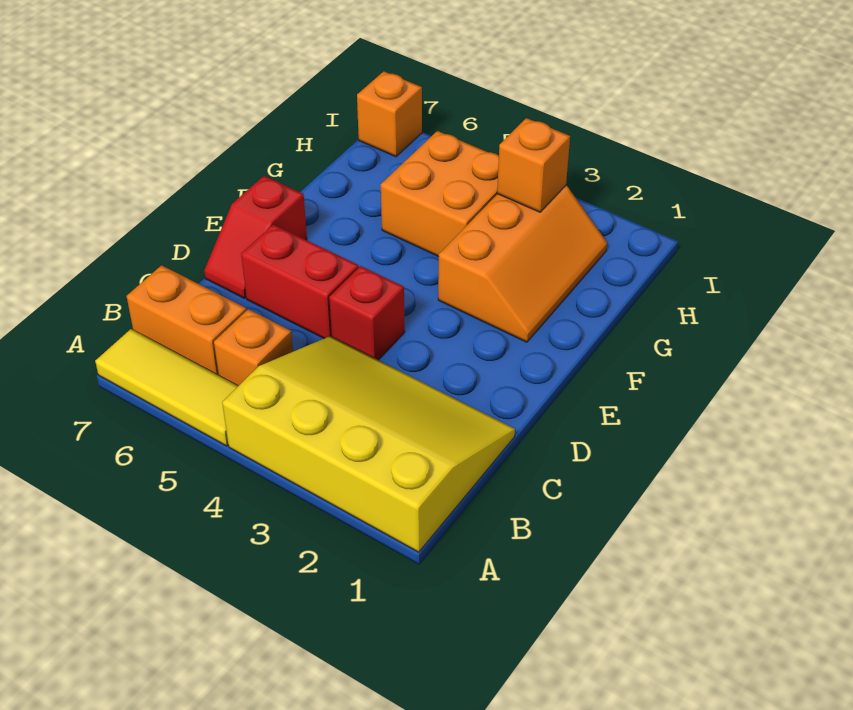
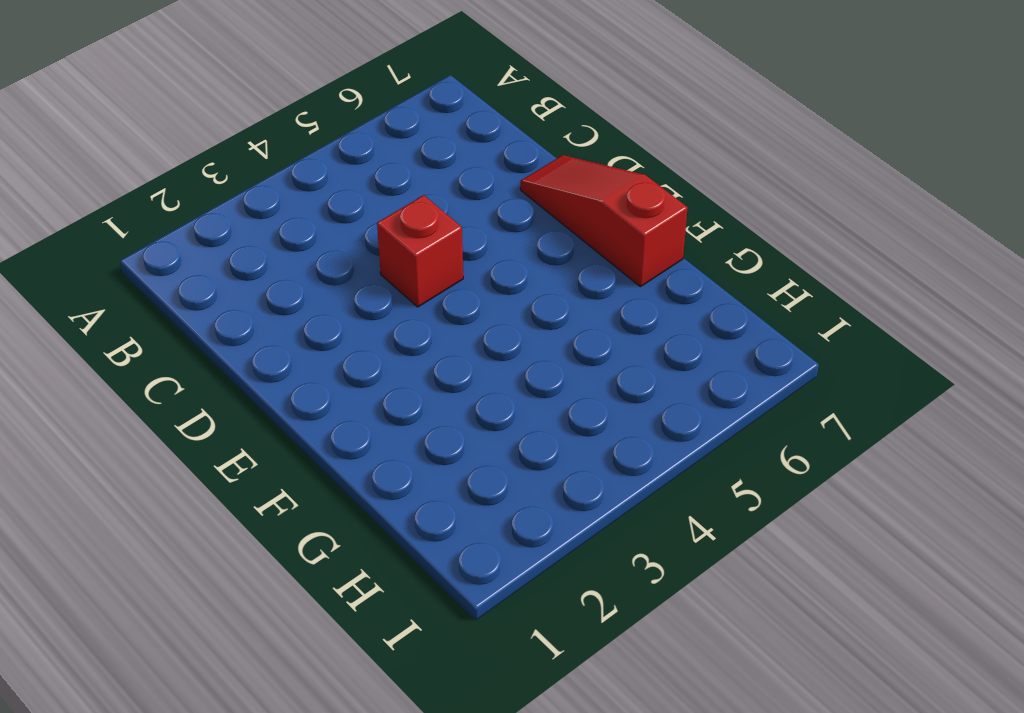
red 1x3 slope [520,155,688,287] -> red 1x2 slope [204,176,307,298]
none -> yellow 3x4 slope [222,336,515,552]
none -> yellow 1x3 tile [95,329,238,446]

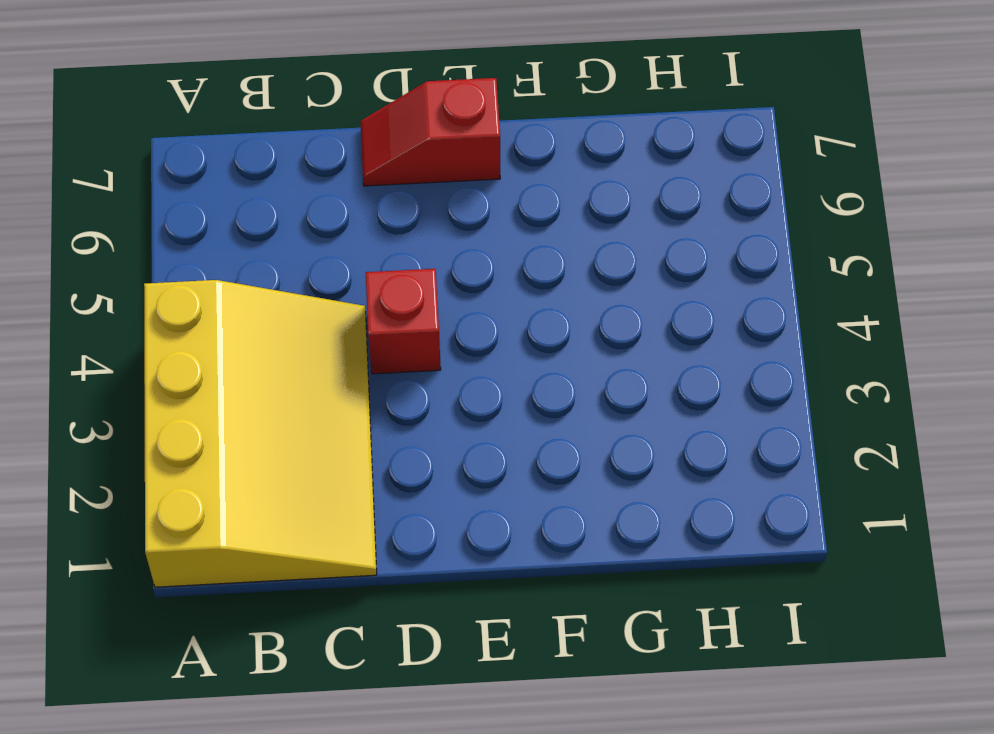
none -> yellow 1x3 tile [95,329,238,446]
none -> orange 1x1 brick [214,309,293,386]

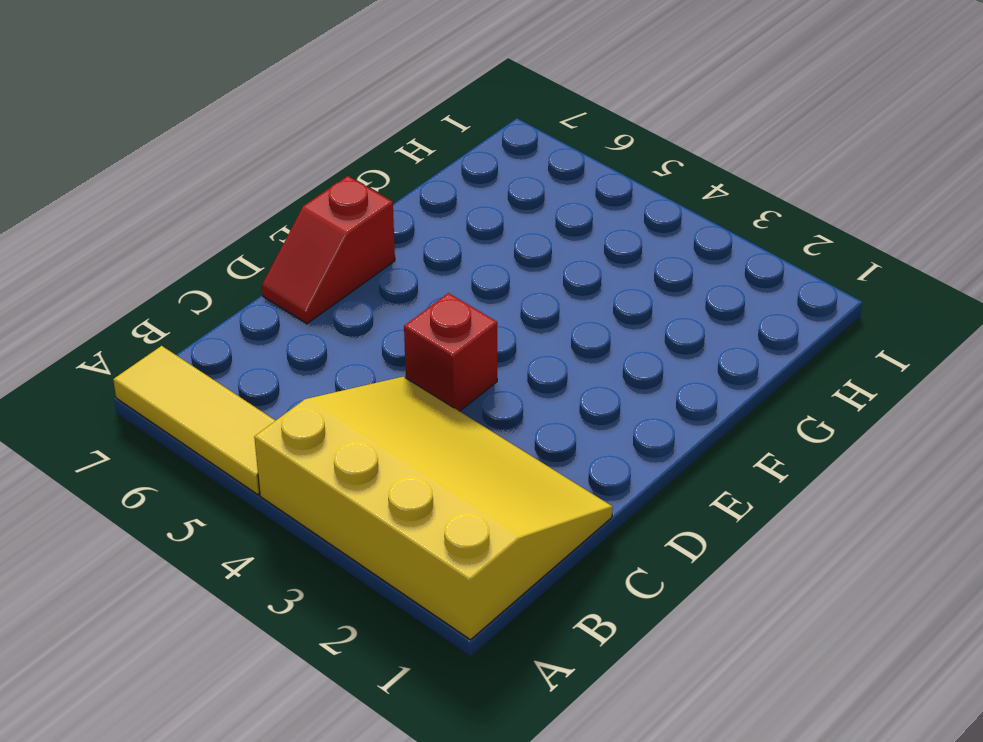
none -> orange 1x1 brick [214,309,293,386]
none -> orange 1x2 brick [127,265,246,375]

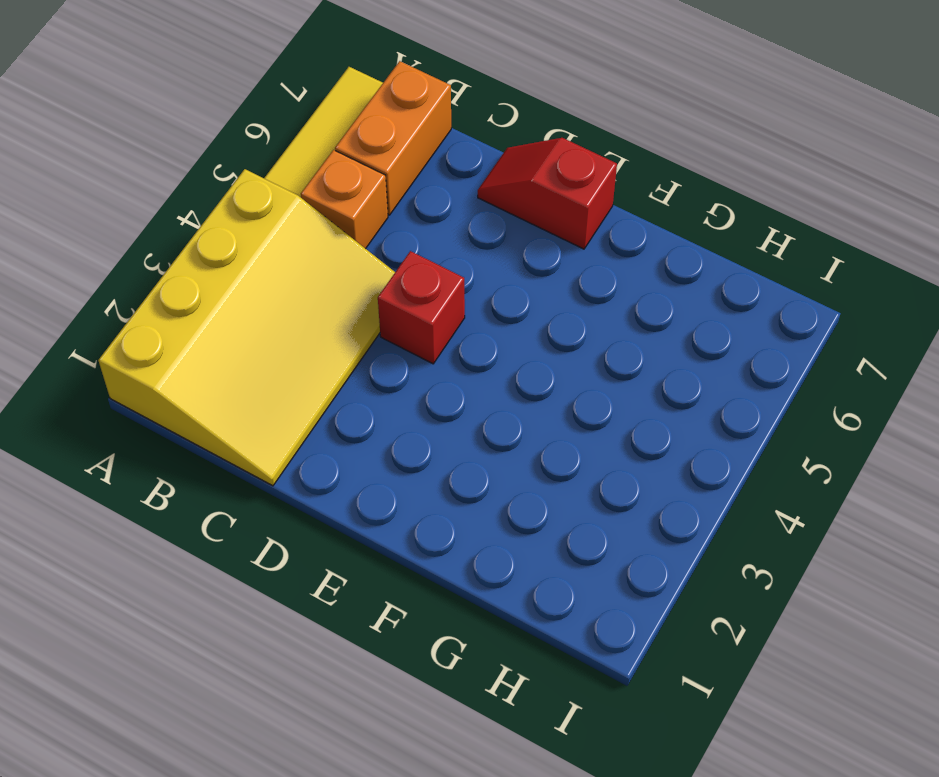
none -> red 1x2 brick [241,225,359,338]
none -> orange 2x3 slope [438,185,607,342]

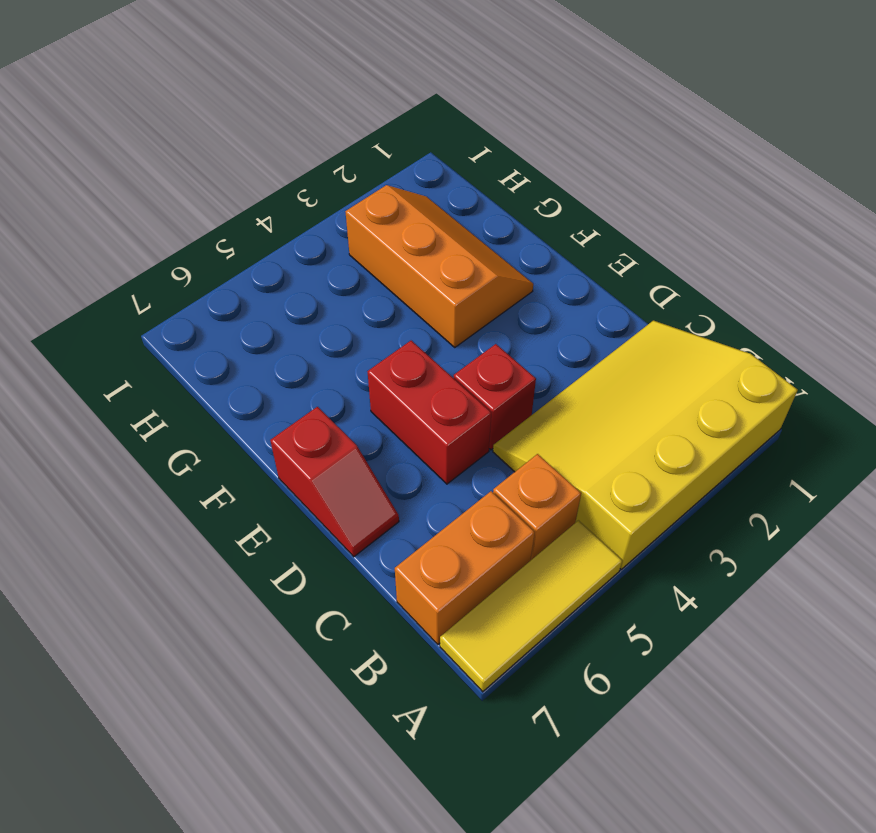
red 1x2 brick [367,341,491,484] -> red 1x2 brick turned to [241,225,359,338]
none -> orange 2x2 brick [381,131,499,257]
none -> orange 1x1 brick [357,71,422,157]

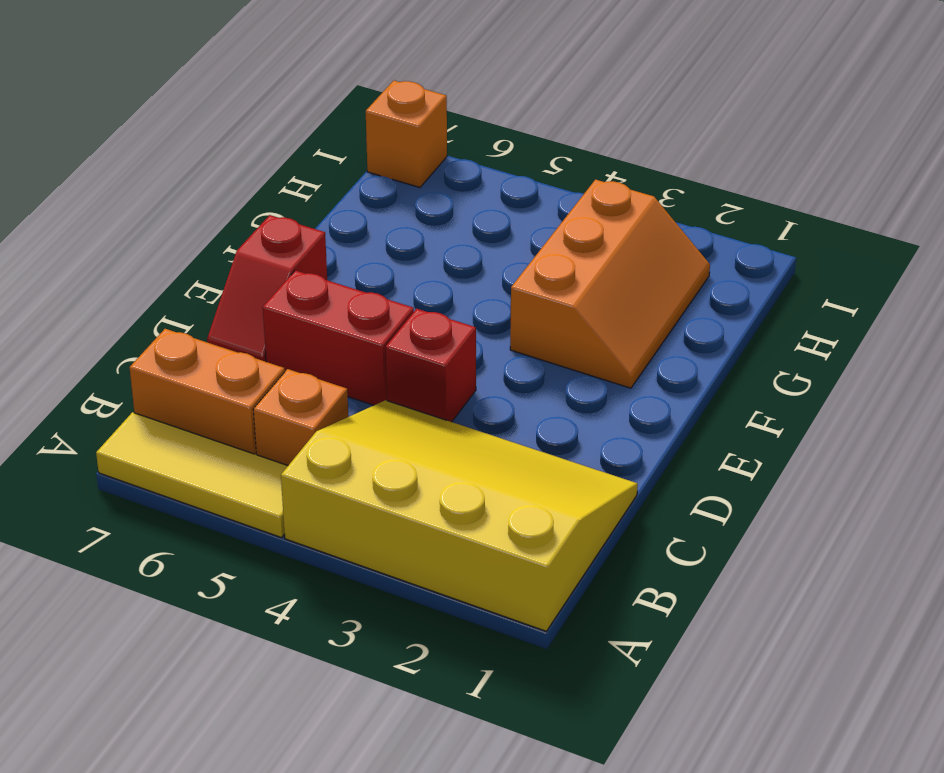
none -> orange 2x2 brick [381,131,499,257]
none -> orange 1x1 brick [497,118,570,212]

